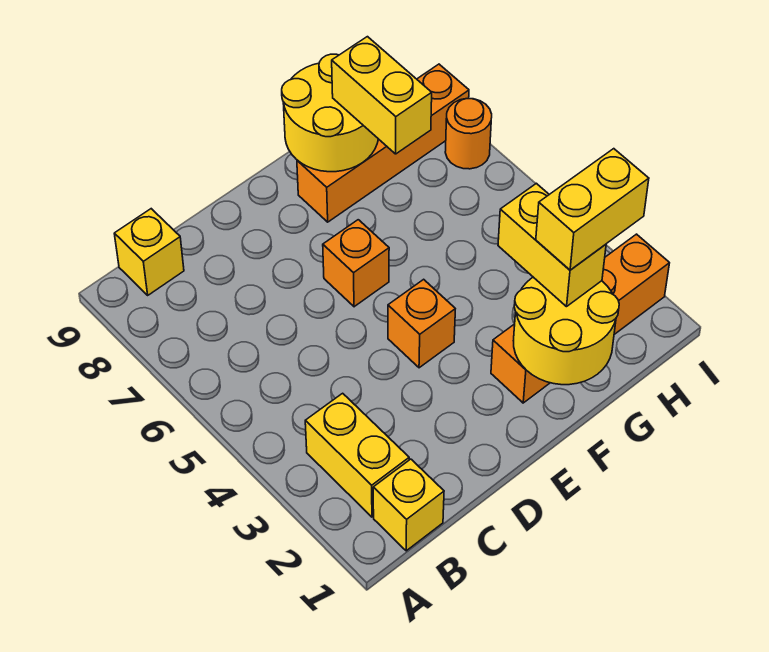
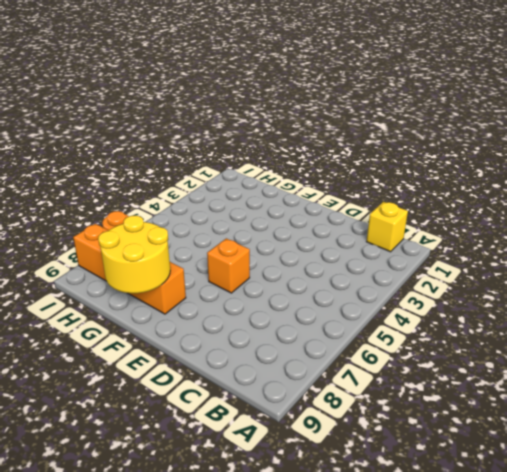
none -> yellow 1x2 brick [305,393,409,517]
none -> yellow 1x1 brick [114,209,184,295]
none -> orange 1x1 brick [388,279,455,368]

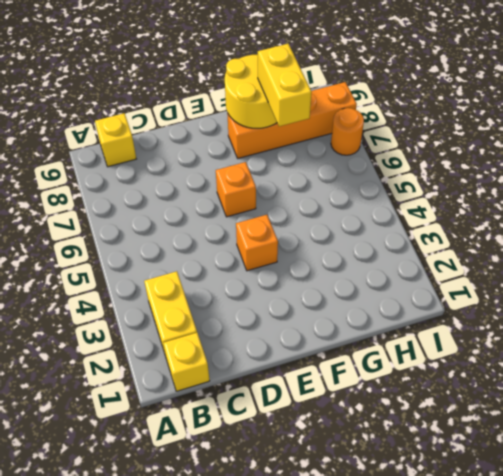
none -> orange 1x4 brick [491,234,669,403]
none -> yellow 2x2 round brick [513,277,619,385]
none -> yellow 1x2 brick [498,183,606,307]

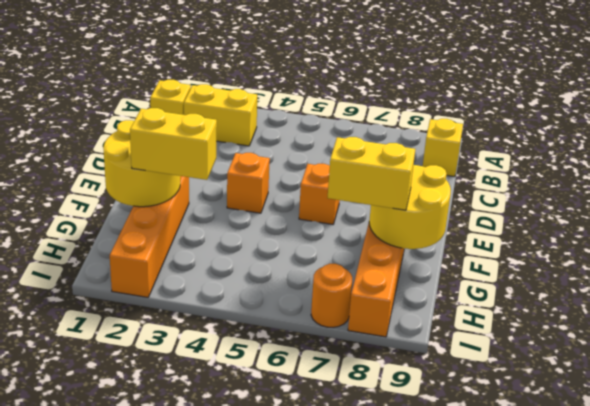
none -> yellow 1x2 brick [536,149,649,270]

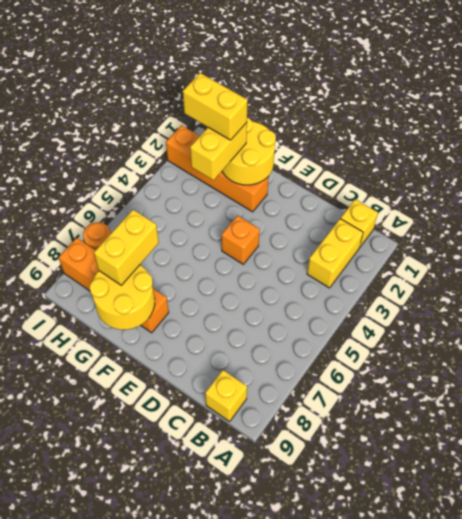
none -> orange 1x1 brick [323,220,389,307]

